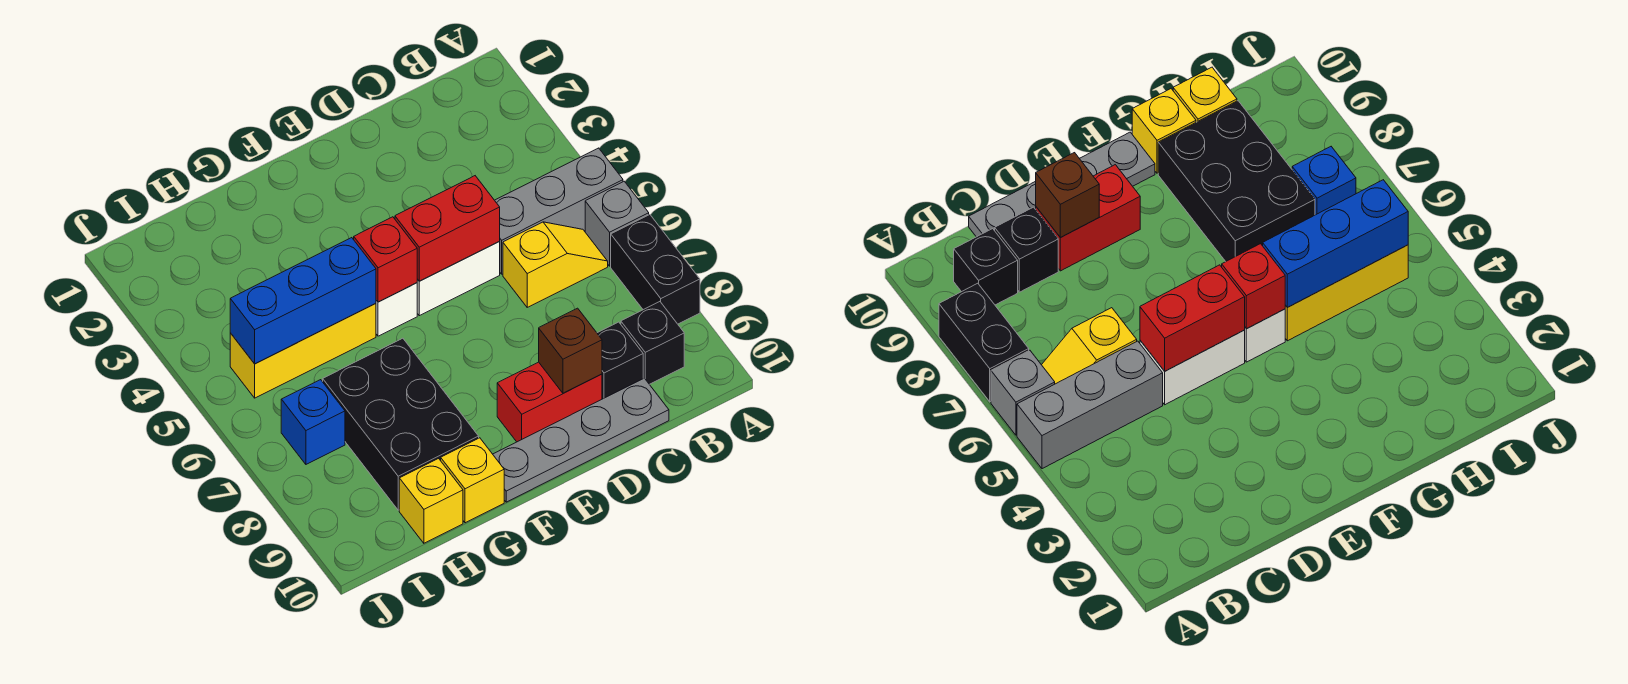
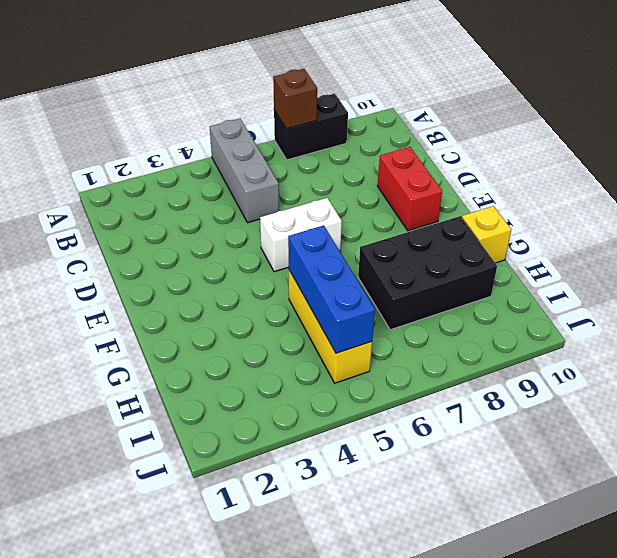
brown 1x1 brick [273,69,317,129] -> brown 1x1 brick moved to [539,308,602,393]
white 1x2 brick [260,198,342,272] -> white 1x2 brick turned to [417,242,500,316]
none -> grey 1x1 brick [585,181,649,266]
none -> yellow 1x2 slope [503,222,608,307]
none -> black 1x1 brick [621,302,684,384]

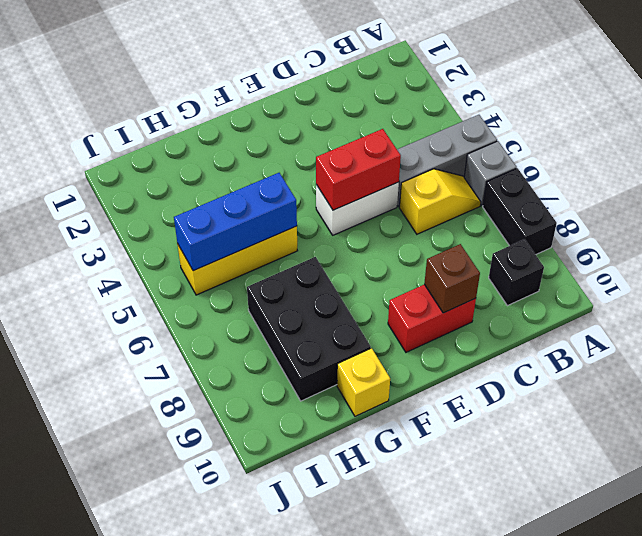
none -> black 1x1 brick [597,322,643,399]
none -> grey 1x4 plate [493,378,669,502]
none -> white 1x1 brick [376,283,417,336]

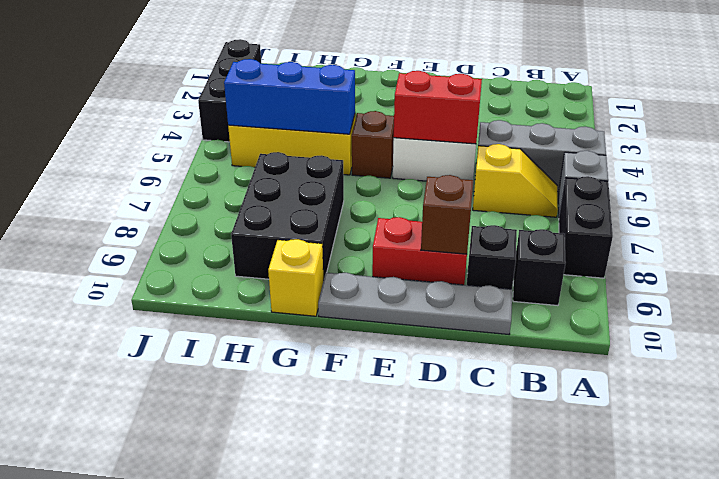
brown 1x1 brick [352,111,394,178] -> white 1x1 brick [376,283,417,336]
black 1x3 brick [198,39,261,142] -> none
none -> yellow 1x1 brick [399,459,463,543]
none -> blue 1x1 brick [281,380,345,464]
none -> red 1x1 brick [354,217,418,302]

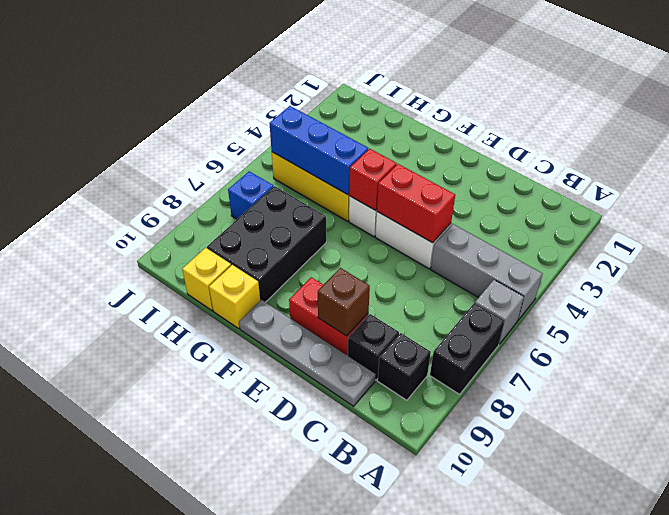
none -> yellow 1x2 slope [503,222,608,307]

